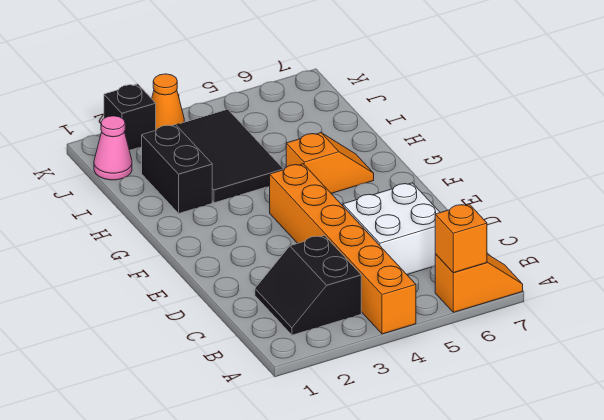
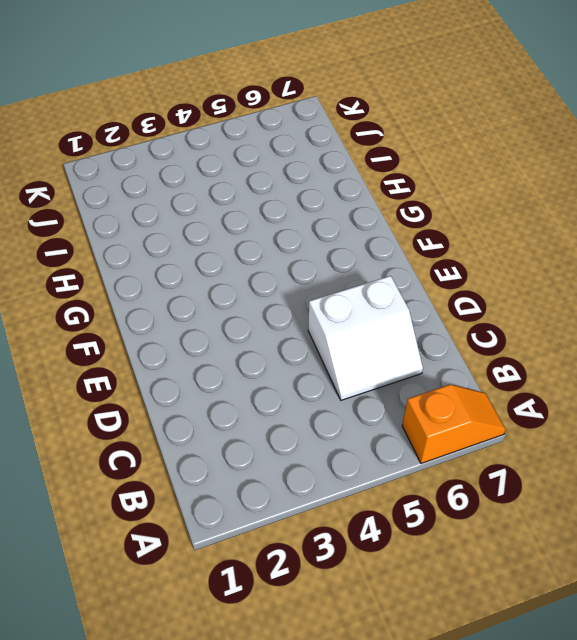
white 2x2 slope [308,276,423,400] -> white 2x2 brick [343,183,440,275]
none -> orange 1x6 brick [270,164,416,334]
none -> black 2x2 slope [255,235,361,335]

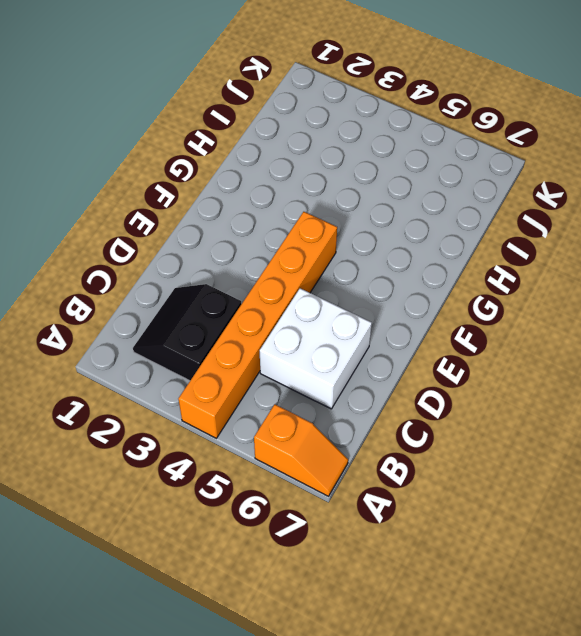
none -> orange 1x2 slope [286,133,374,194]
none -> black 1x2 brick [142,125,212,213]

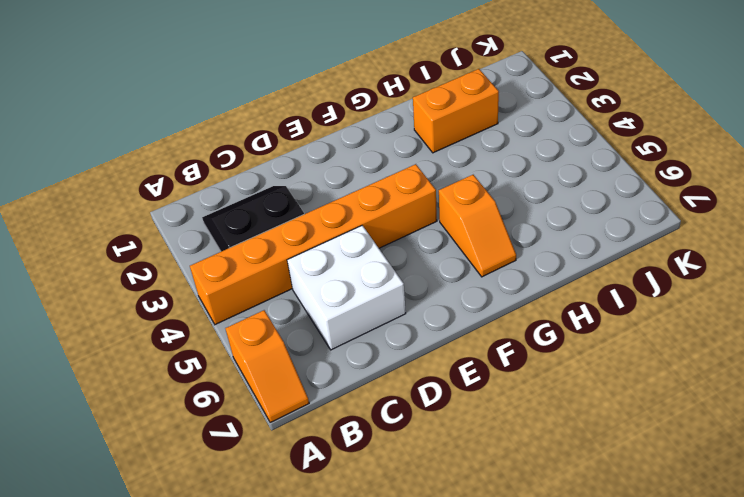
orange 1x2 brick [413,69,499,153] -> black 1x2 brick [142,125,212,213]
none -> black 2x3 tile [177,109,284,203]
none -> pink 1x1 cone [94,116,132,180]

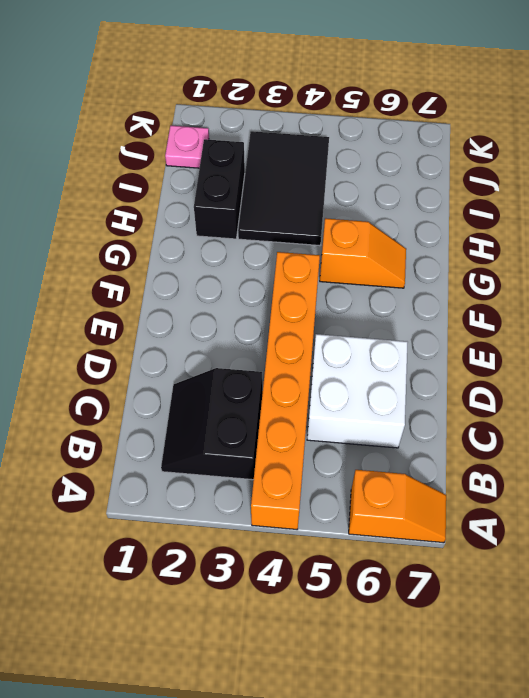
pink 1x1 plate [165,126,209,168] -> pink 1x1 cone [94,116,132,180]
none -> black 1x1 brick [104,84,156,151]
none -> orange 1x1 cone [152,74,184,130]

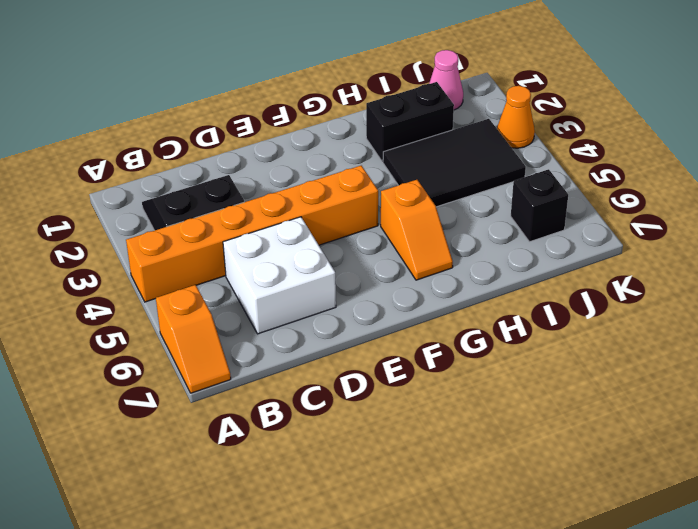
black 1x1 brick [511,169,568,242] -> black 1x1 brick moved to [104,84,156,151]
none -> orange 1x1 brick [435,204,487,273]

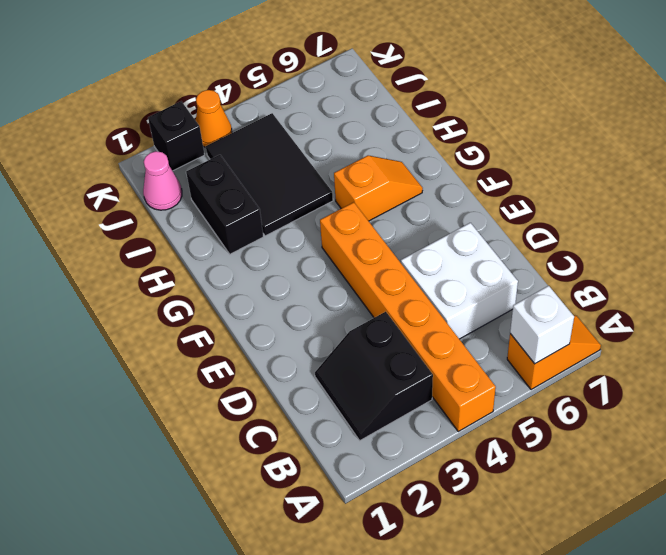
white 1x1 brick [510,286,574,364] -> orange 1x1 brick [435,204,487,273]

